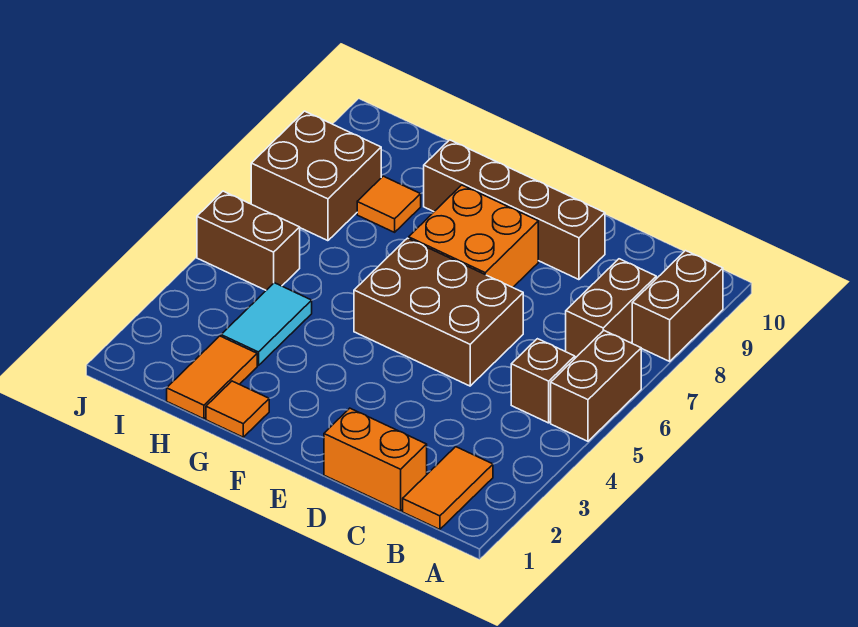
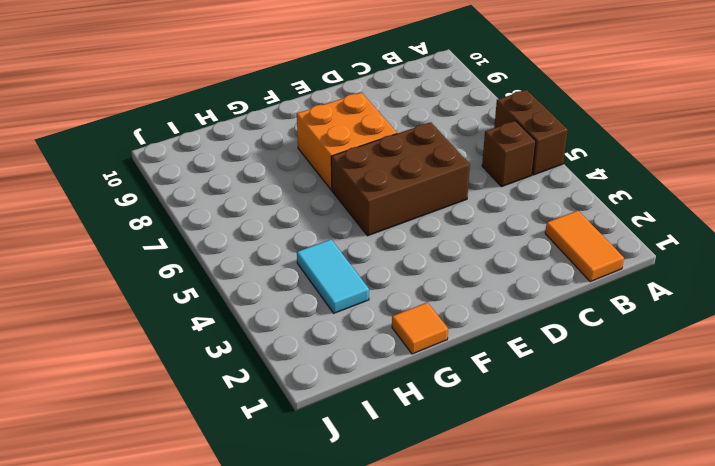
none -> brown 1x2 brick [632,251,723,361]
none -> brown 1x2 brick [566,259,656,357]
none -> orange 1x2 brick [324,408,427,511]

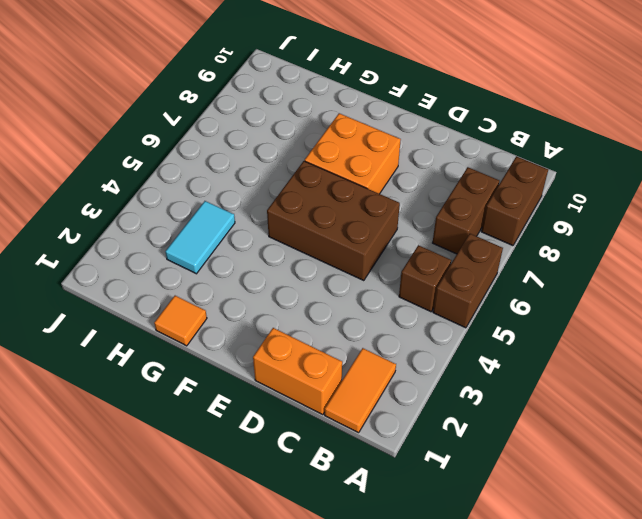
none -> brown 1x4 brick [424,140,605,280]
none -> orange 1x2 tile [167,336,257,419]
none -> orange 1x1 tile [357,176,421,232]

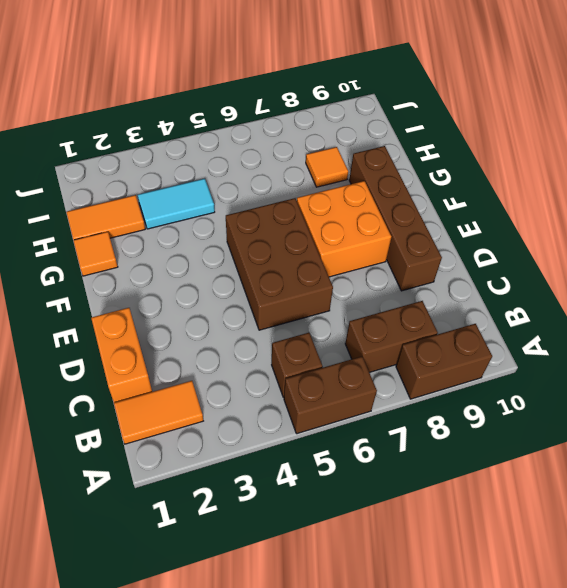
none -> brown 1x2 brick [197,191,300,290]
none -> brown 2x2 brick [251,111,381,241]

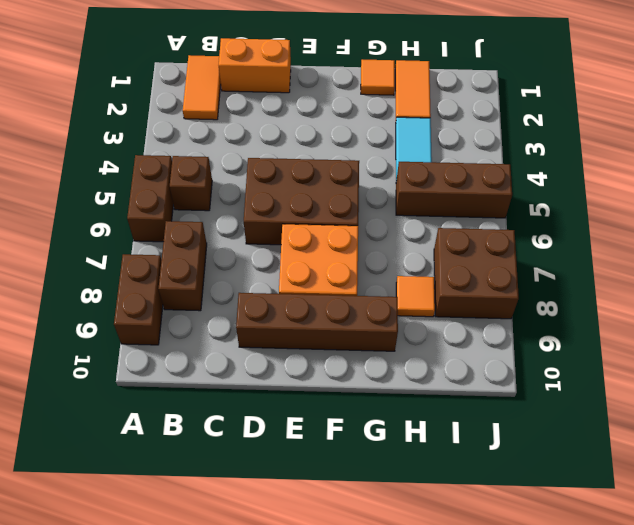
brown 1x3 brick [396,162,512,218] -> brown 1x2 brick [197,191,300,290]

